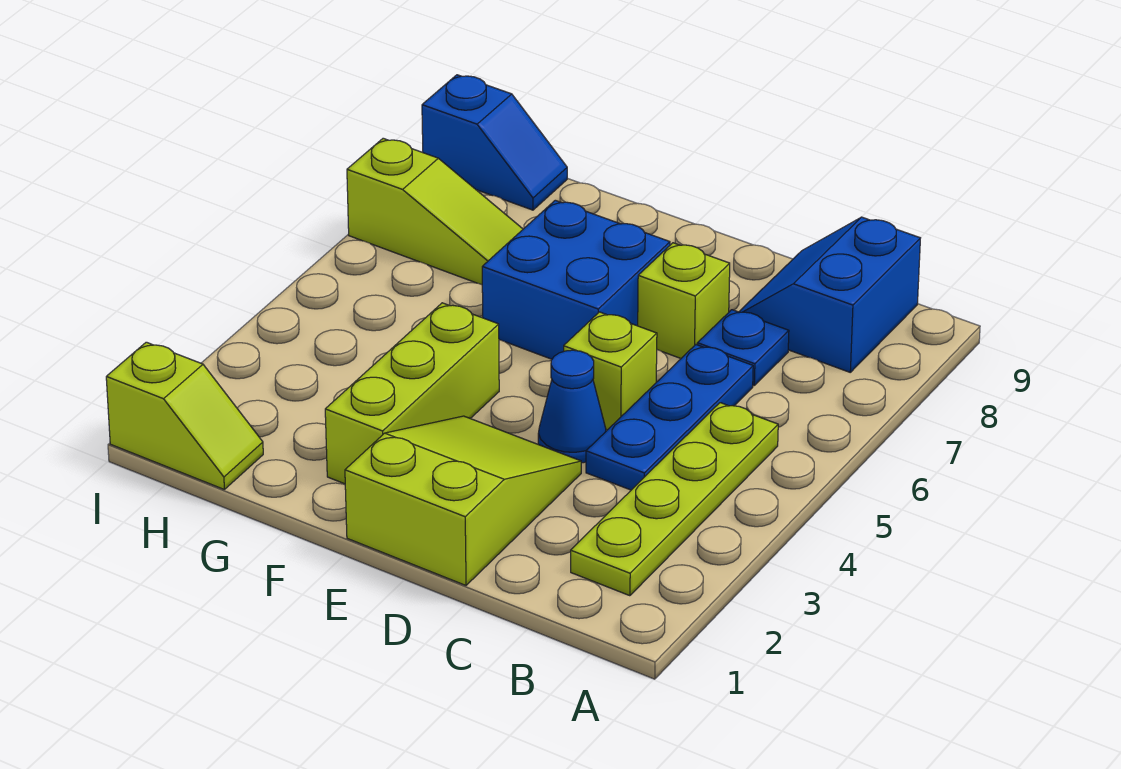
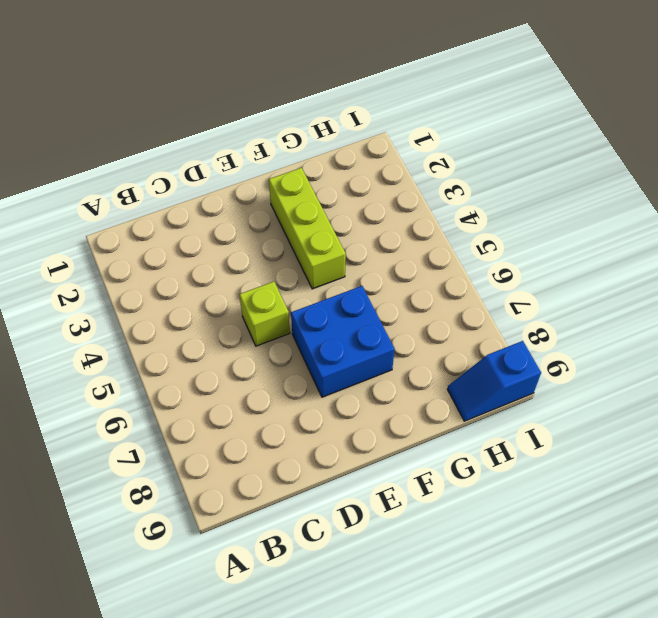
none -> lime 1x4 plate [571,403,778,596]
none -> blue 2x2 slope [739,217,920,372]
none -> blue 1x3 plate [586,345,753,490]

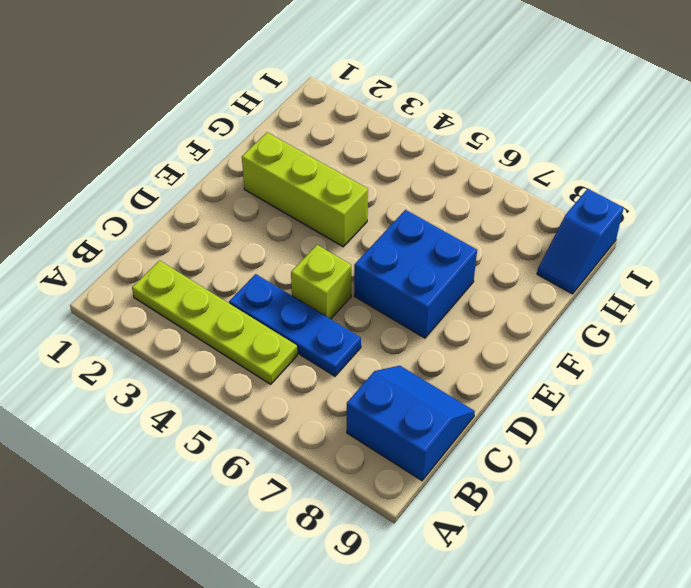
none -> blue 1x1 plate [697,310,789,385]
none -> lime 2x3 slope [345,416,581,585]
none -> blue 1x1 cone [538,350,606,463]

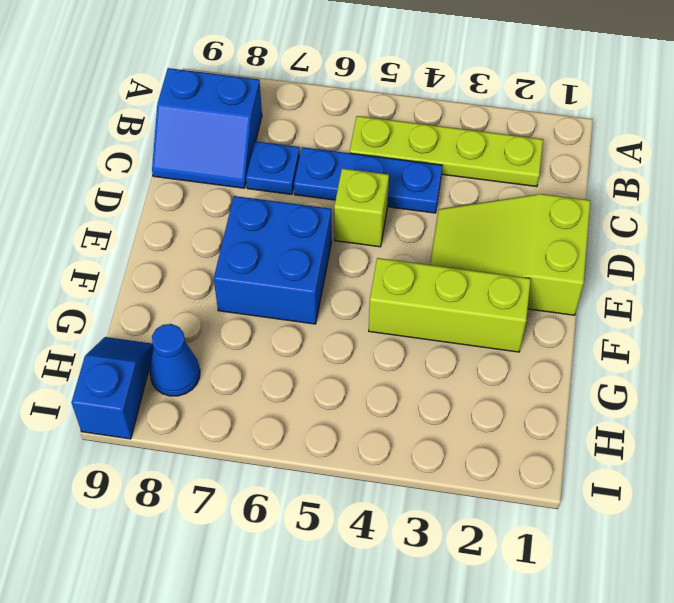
blue 1x1 cone [149,324,200,396] -> blue 1x1 cone moved to [538,350,606,463]
none -> lime 1x1 brick [638,243,730,358]
none -> lime 1x3 slope [347,138,523,285]
none -> lime 1x2 slope [106,342,263,489]

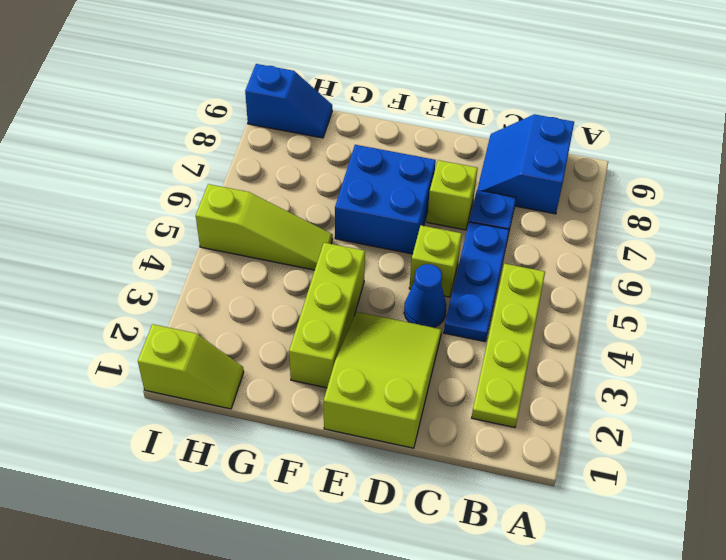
lime 1x3 slope [196,184,333,270] -> lime 1x3 slope moved to [347,138,523,285]

